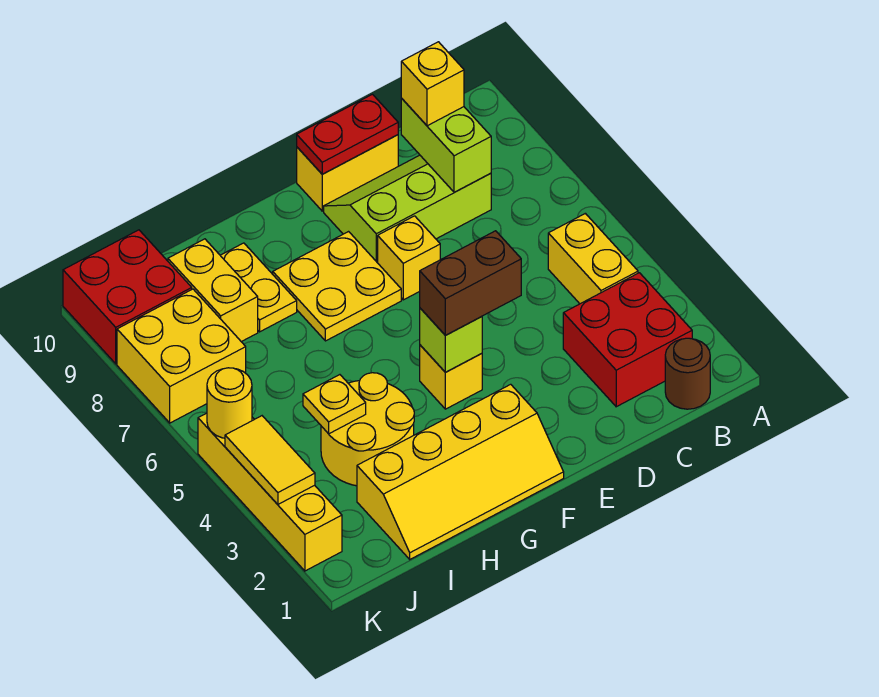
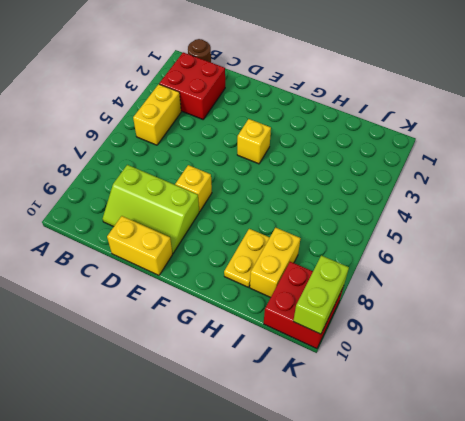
lime 1x2 brick [293,256,349,334] -> lime 1x2 brick moved to [401,98,491,192]
none -> yellow 2x4 slope [357,384,564,559]
none -> yellow 2x2 plate [273,232,401,341]
none -> yellow 2x2 round brick [321,373,414,486]

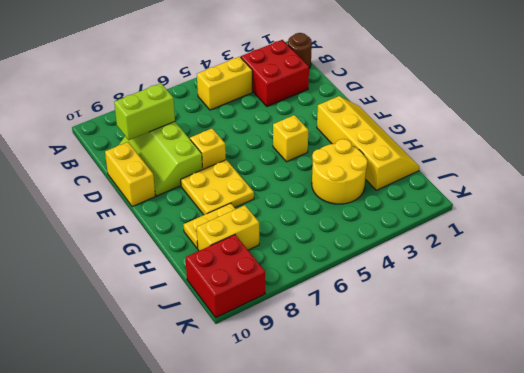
none -> yellow 2x2 brick [117,289,246,423]
none -> yellow 1x4 brick [198,413,342,571]
none -> red 1x2 plate [297,94,398,174]

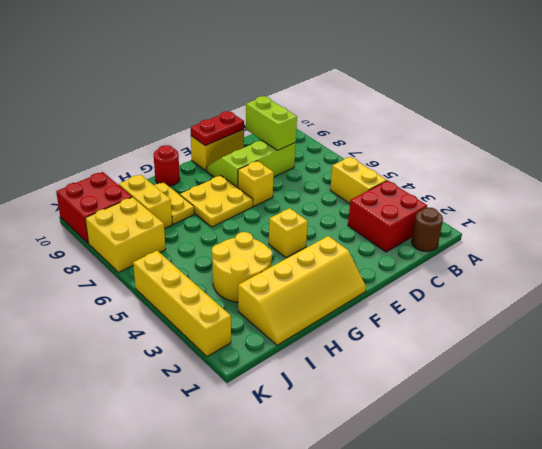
red 1x1 round brick [154,145,180,186] -> none
none -> lime 1x1 brick [420,308,482,372]
none -> yellow 1x1 plate [303,375,366,434]
none -> yellow 1x2 tile [225,416,315,504]

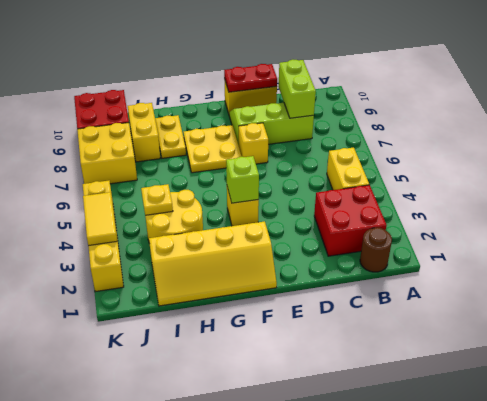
none -> yellow 1x1 round brick [207,368,252,438]
none -> yellow 1x1 brick [401,42,464,126]
none -> brown 1x2 brick [420,231,521,335]

